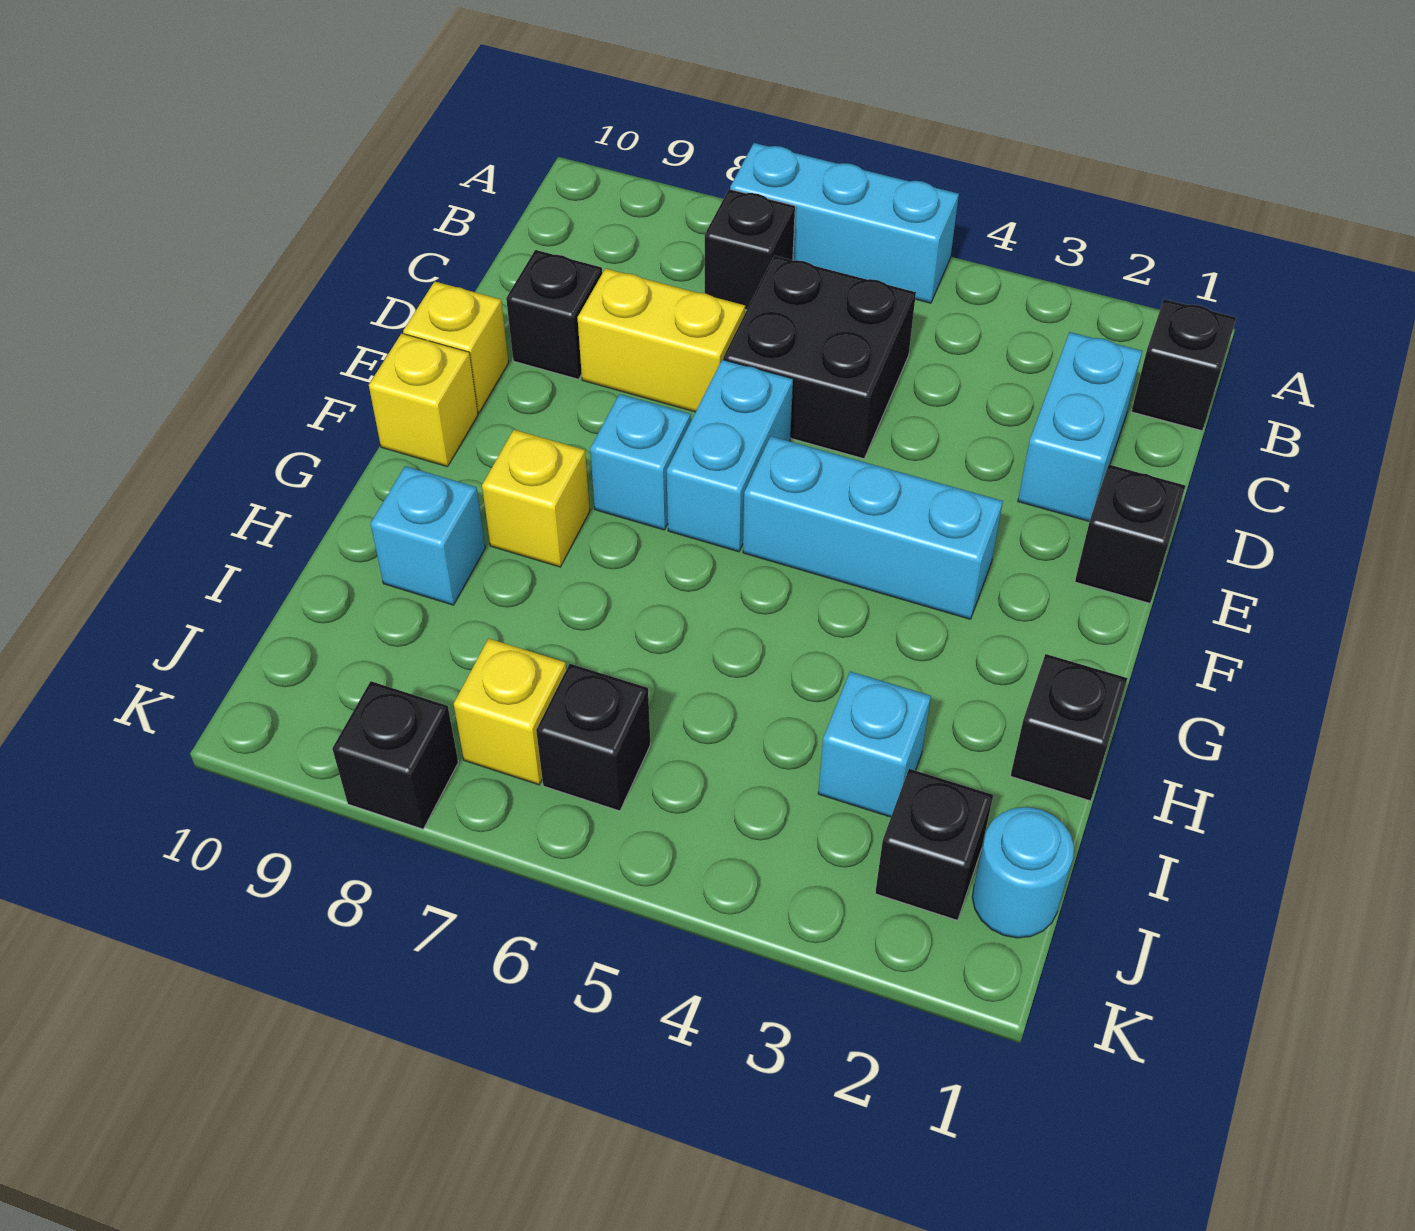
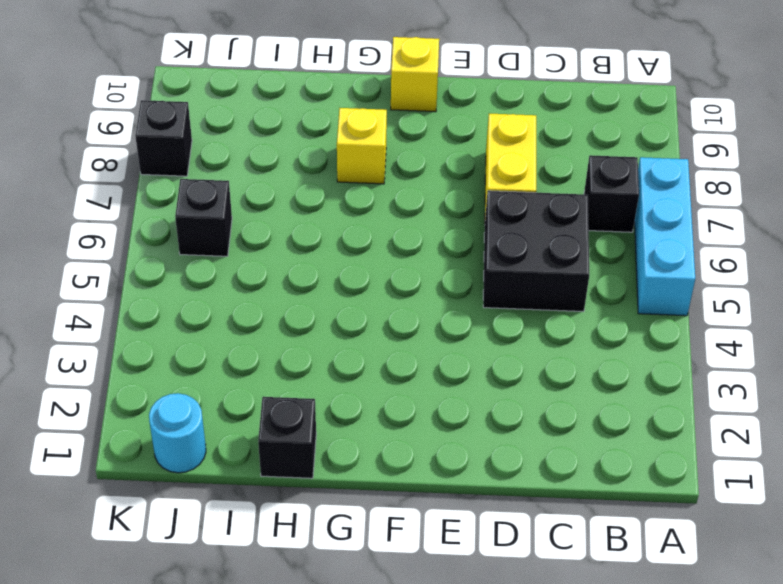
none -> black 1x1 brick [1131,299,1236,431]
none -> cyan 1x2 brick [1018,332,1142,521]
none -> black 1x1 brick [506,250,602,379]

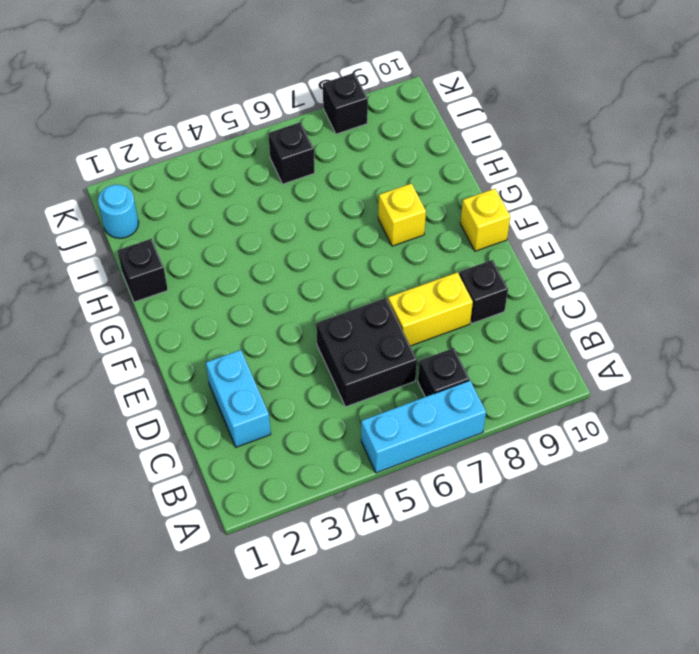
none -> black 1x1 brick [1131,299,1236,431]
none -> black 1x1 brick [1075,465,1185,603]
none -> cyan 1x2 brick [667,360,793,552]

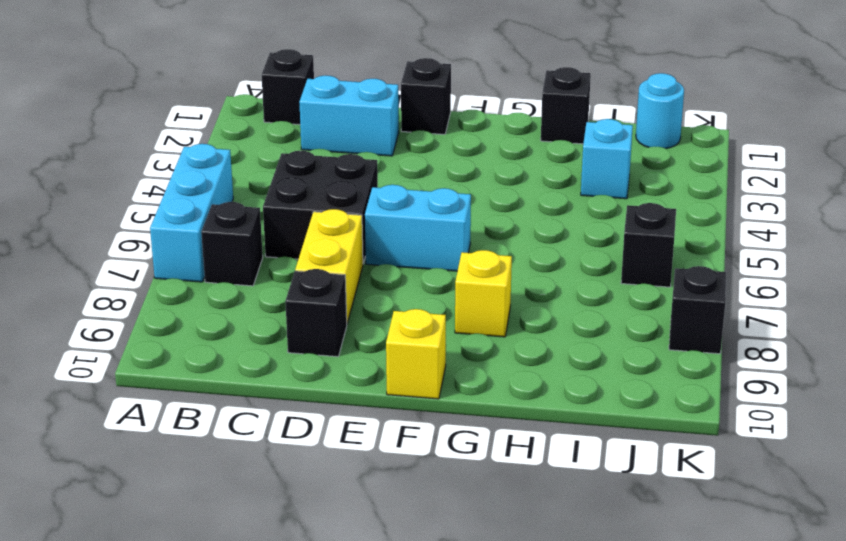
none -> yellow 1x1 brick [403,282,509,412]
none -> cyan 1x3 brick [743,436,1003,619]
none -> cyan 1x1 brick [590,394,691,530]

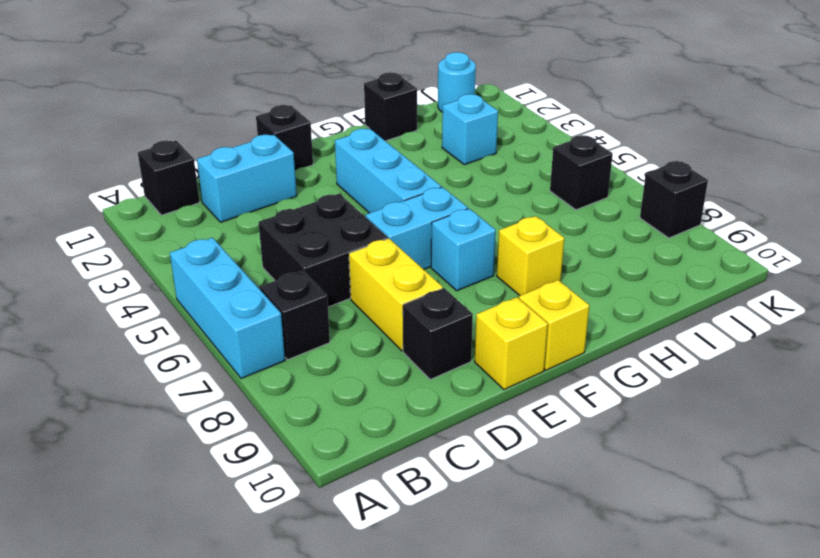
none -> cyan 1x1 brick [371,466,485,605]
none -> black 1x1 brick [875,769,993,920]
none -> yellow 1x1 brick [454,639,566,785]

